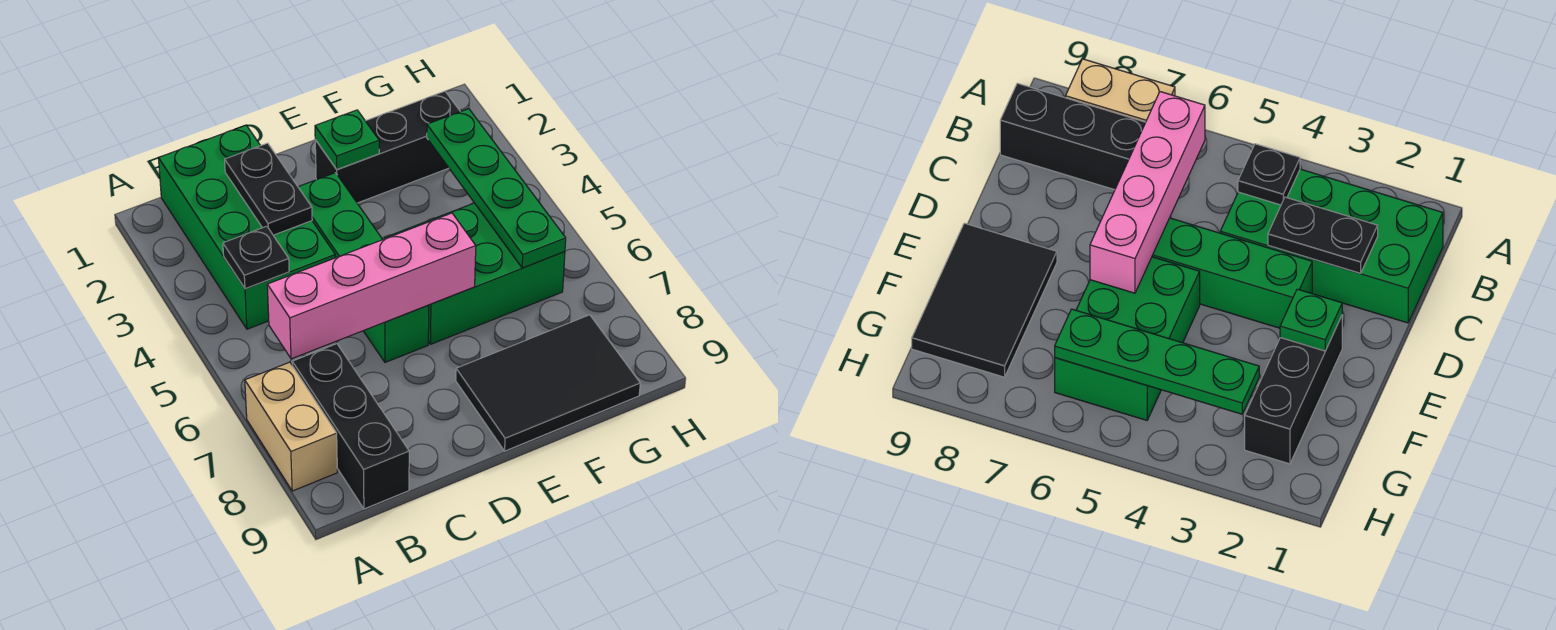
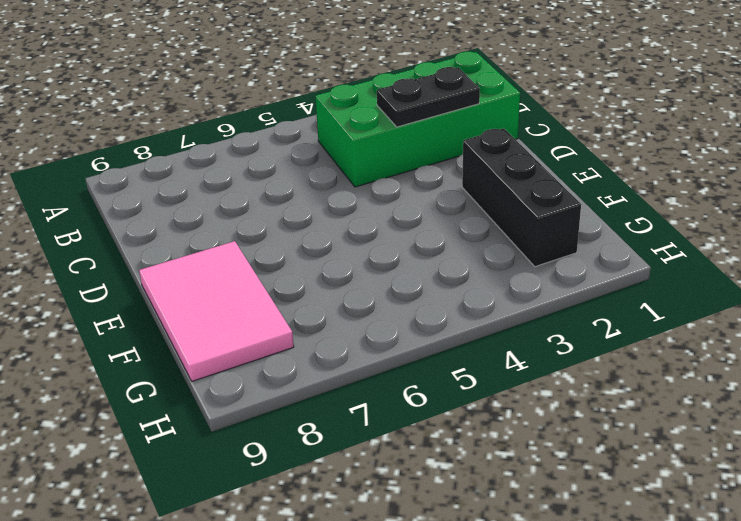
pink 2x3 tile [139,241,294,381] -> black 2x3 tile [456,315,640,451]
none -> tan 1x2 brick [245,362,337,491]
none -> black 1x3 brick [292,344,409,509]
none -> green 1x4 brick [298,173,429,362]

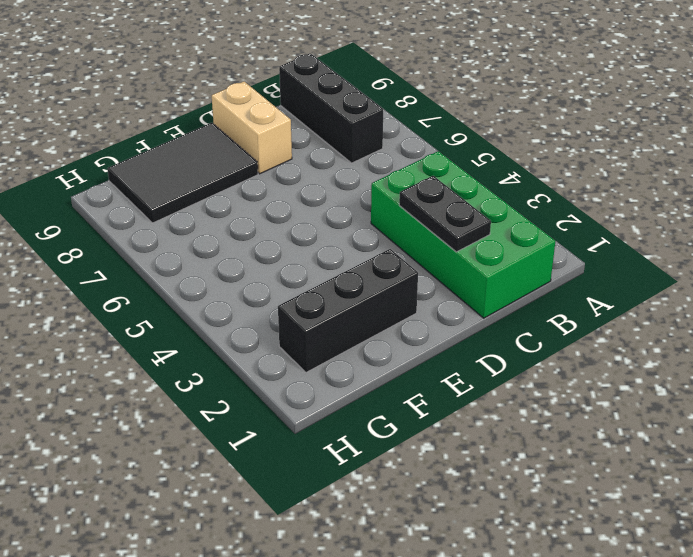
tan 1x2 brick [212,82,292,174] -> tan 1x2 brick moved to [245,362,337,491]
none -> green 1x4 brick [298,173,429,362]
none -> green 2x3 brick [384,203,565,344]
none -> black 1x1 plate [223,226,289,289]

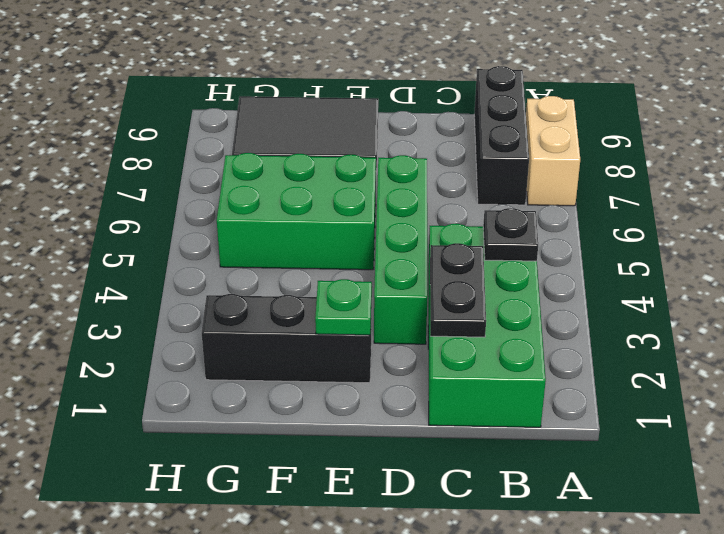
none -> pink 1x4 brick [267,213,476,359]
none -> green 1x4 plate [427,109,566,268]

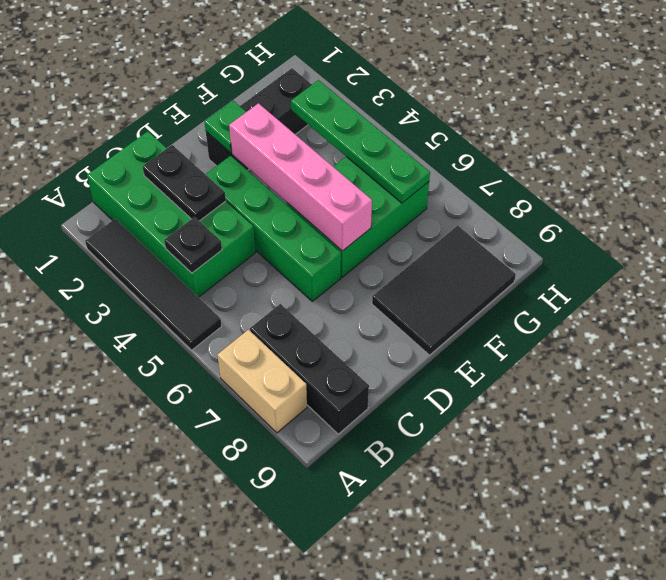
black 1x4 tile [85,219,222,350] -> none
pink 1x4 brick [229,103,372,251] -> pink 1x4 brick turned to [267,213,476,359]

